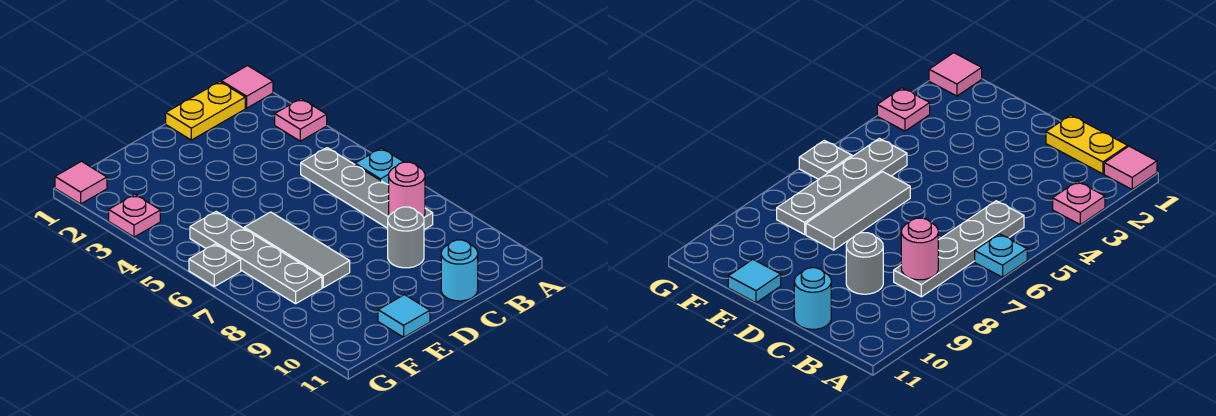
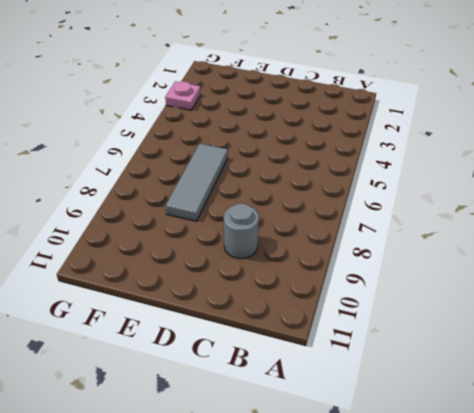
none -> pink 1x1 tile [221,66,273,108]
none -> pink 1x1 plate [275,99,327,141]
none -> cyan 1x1 plate [355,148,403,185]

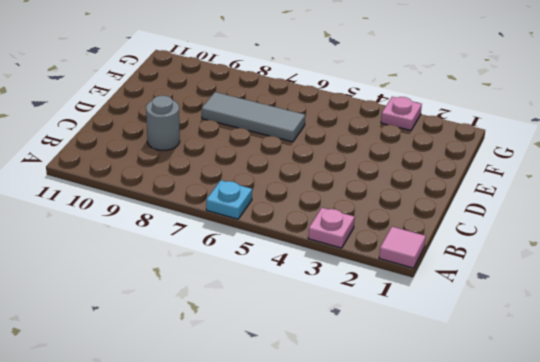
none -> yellow 1x2 plate [166,82,245,140]
none -> grey 1x4 plate [301,148,433,230]
none -> cyan 1x1 round brick [441,240,478,301]

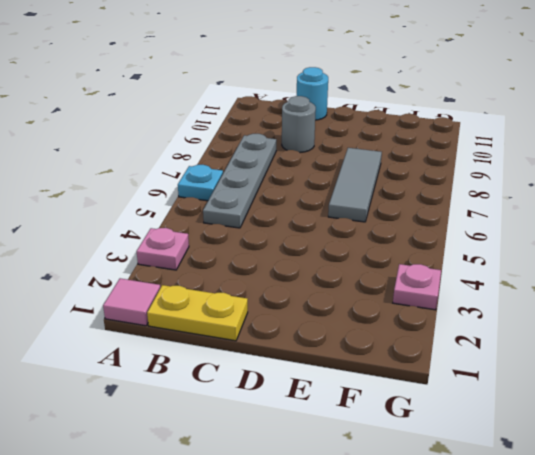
none -> cyan 1x1 tile [378,295,430,337]
none -> grey 1x4 plate [190,212,322,304]
none -> pink 1x1 tile [55,161,107,204]

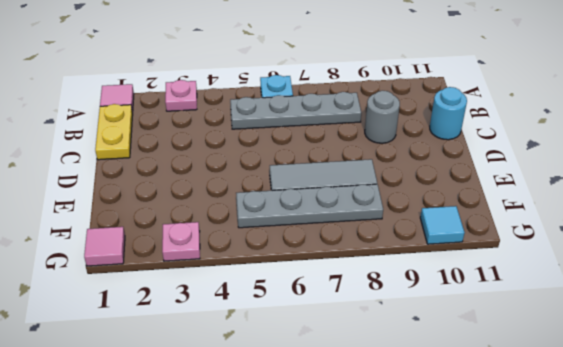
cyan 1x1 tile [420,206,465,244] -> cyan 1x1 tile moved to [378,295,430,337]
none -> grey 1x1 plate [189,244,241,287]
none -> pink 1x1 round brick [389,162,425,216]

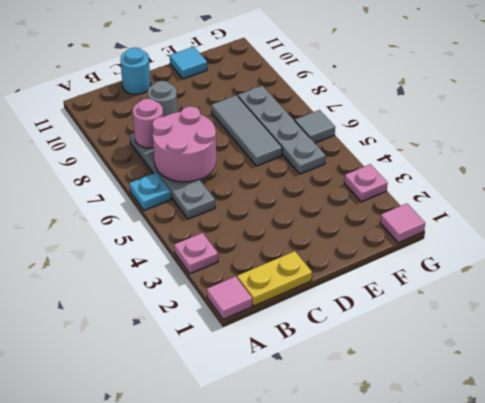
pink 2x2 round brick [152,106,216,182] -> none
grey 1x1 tile [295,110,335,143] -> grey 1x1 plate [189,244,241,287]

